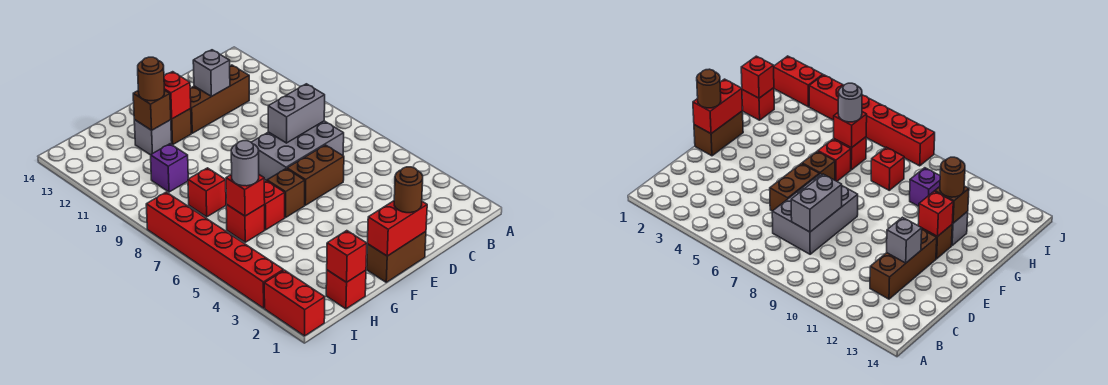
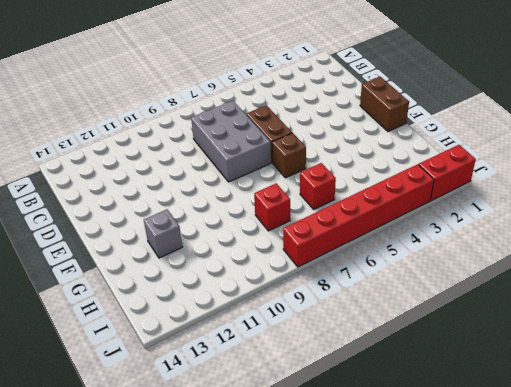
none -> brown 1x3 brick [190,65,249,133]
none -> brown 1x1 brick [171,109,191,145]
none -> red 1x1 brick [264,181,285,230]

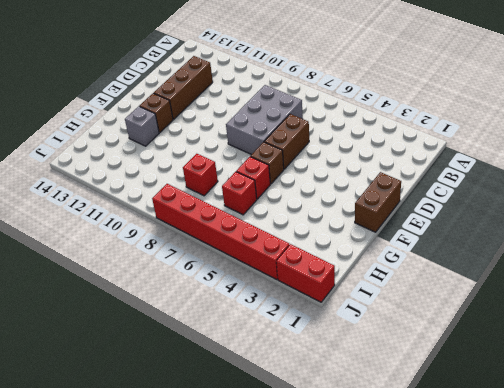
none -> red 1x1 brick [326,270,366,309]
none -> purple 1x1 brick [151,144,188,192]
none -> grey 1x2 brick [268,84,325,143]

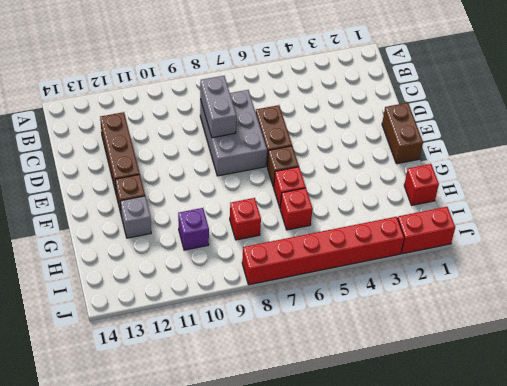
none -> grey 1x1 brick [193,50,230,96]
none -> red 1x2 brick [367,201,427,256]
none -> red 1x1 brick [164,72,191,119]

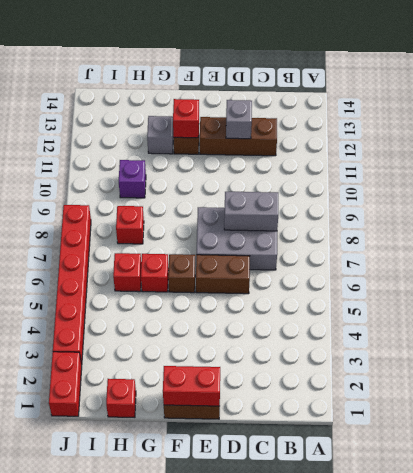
none -> brown 1x1 brick [133,90,171,130]
none -> red 1x1 brick [327,231,367,282]
none -> red 1x1 brick [226,174,265,216]

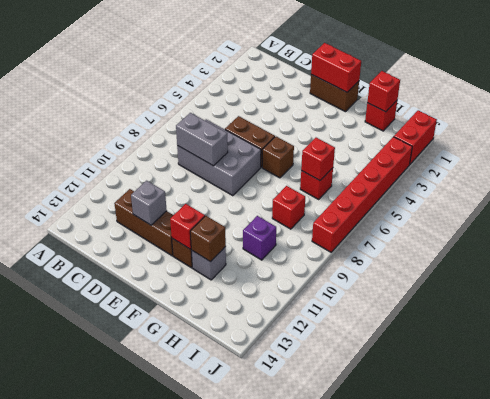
none -> red 1x1 brick [264,181,285,230]
none -> brown 1x1 round brick [394,167,423,213]
none -> brown 1x1 round brick [138,57,164,101]

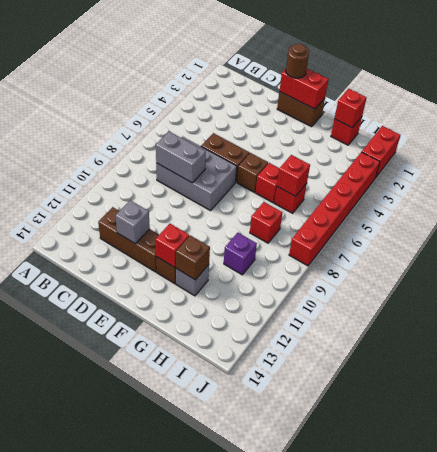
none -> brown 1x1 round brick [138,57,164,101]
none -> grey 1x1 round brick [231,141,259,186]

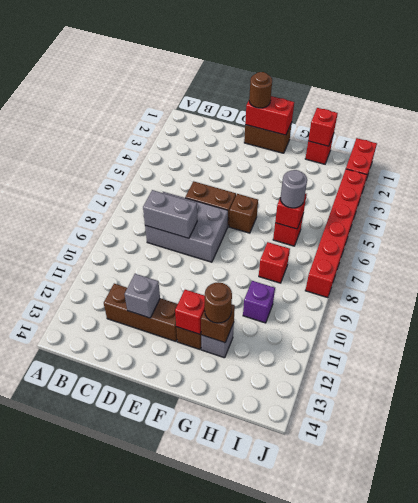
none -> red 1x1 brick [264,181,285,230]

